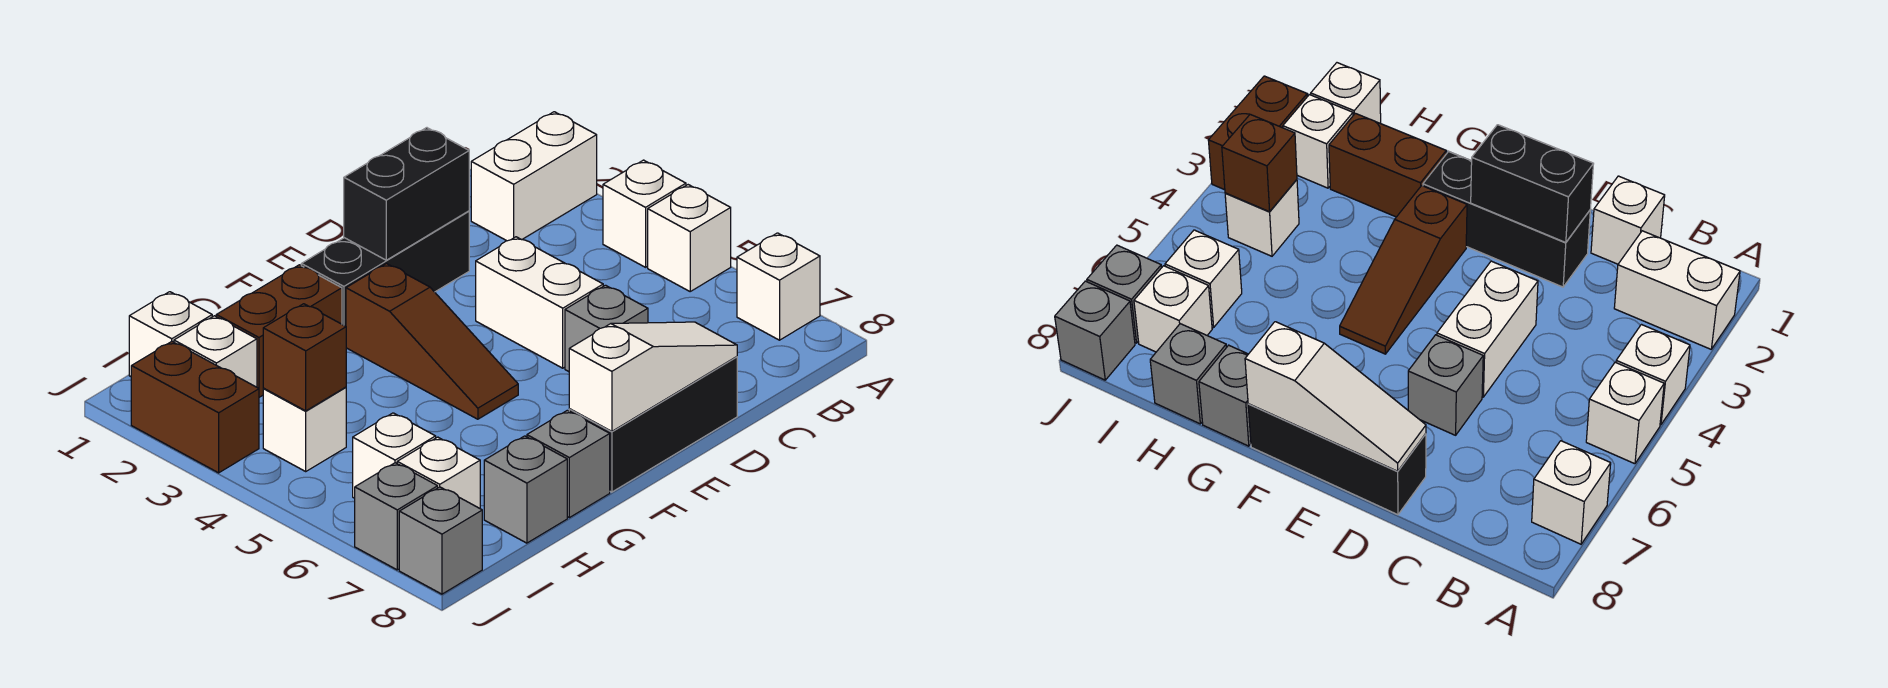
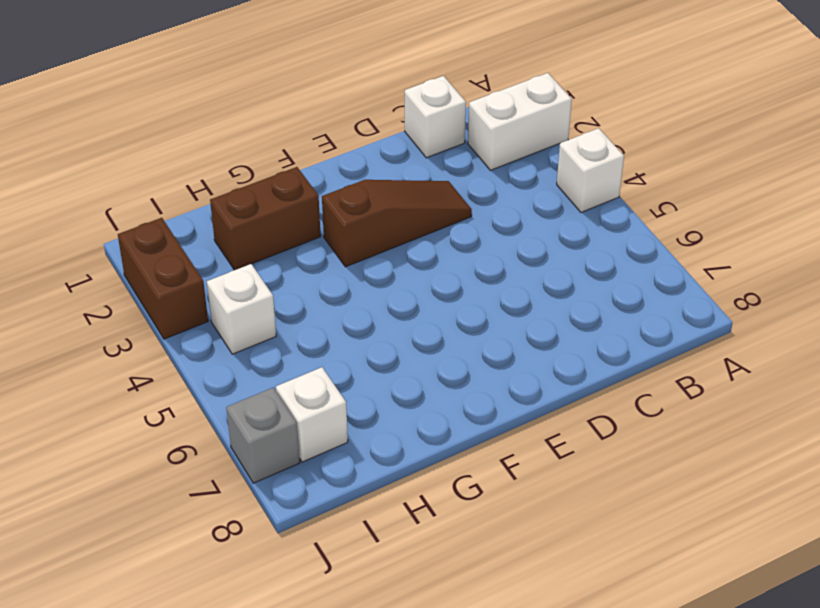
brown 1x3 slope [322,180,472,267] -> brown 1x3 slope turned to [346,264,518,419]
none -> white 1x1 brick [648,185,731,291]
none -> white 1x1 brick [737,233,820,340]
none -> black 1x3 brick [301,211,469,326]

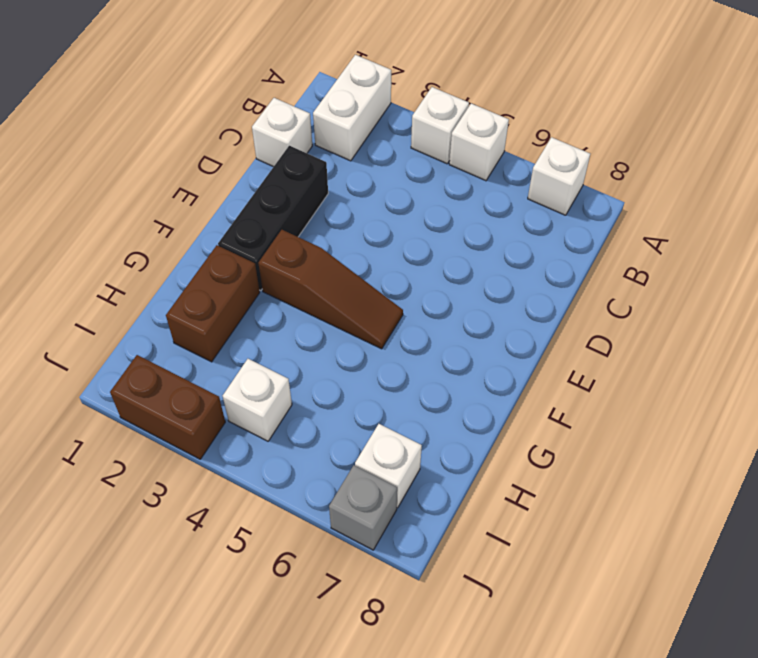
none -> white 1x2 brick [476,237,603,368]
none -> grey 1x1 brick [565,285,648,372]
none -> black 1x3 brick [569,357,737,492]

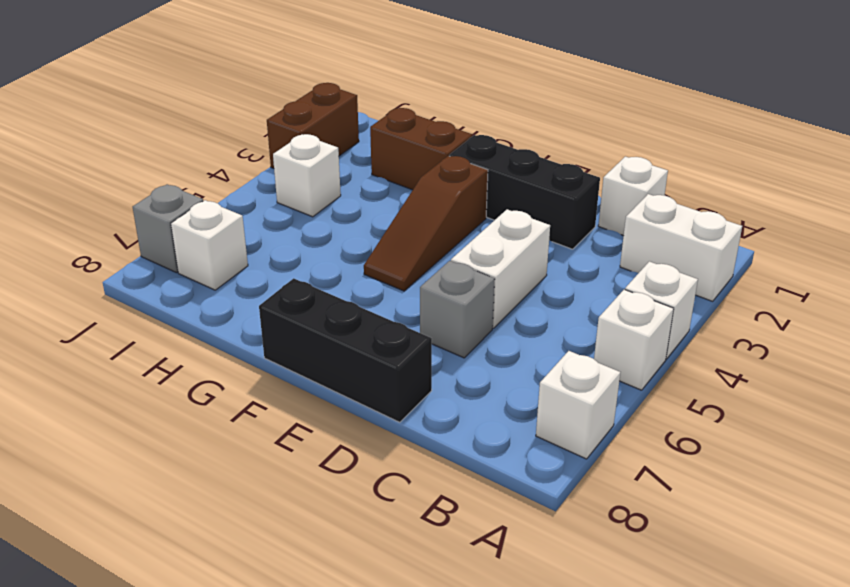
none -> grey 1x1 brick [527,410,610,518]
none -> grey 1x1 brick [484,436,567,543]
none -> white 1x1 brick [129,292,212,376]

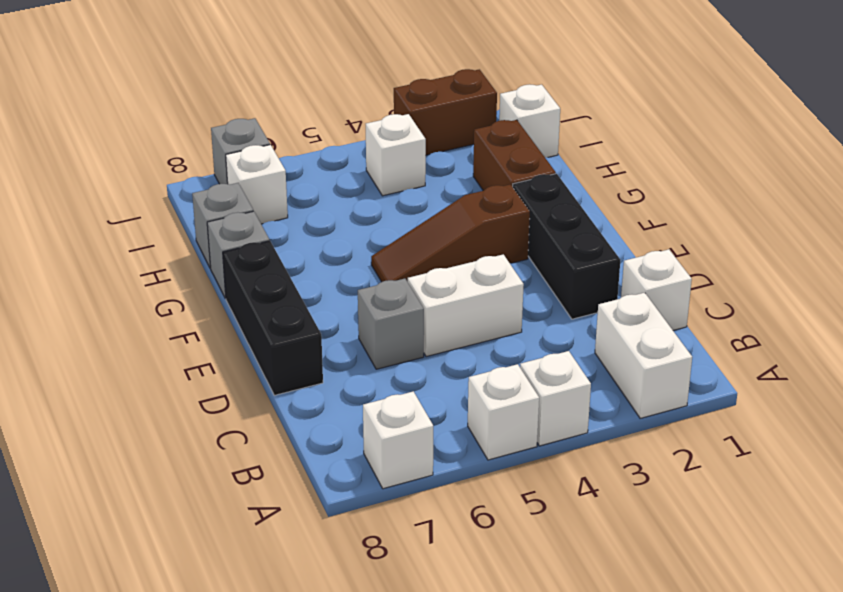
none -> white 1x1 brick [174,316,257,387]
none -> white 1x1 brick [353,413,436,498]
none -> grey 1x1 brick [399,487,482,594]

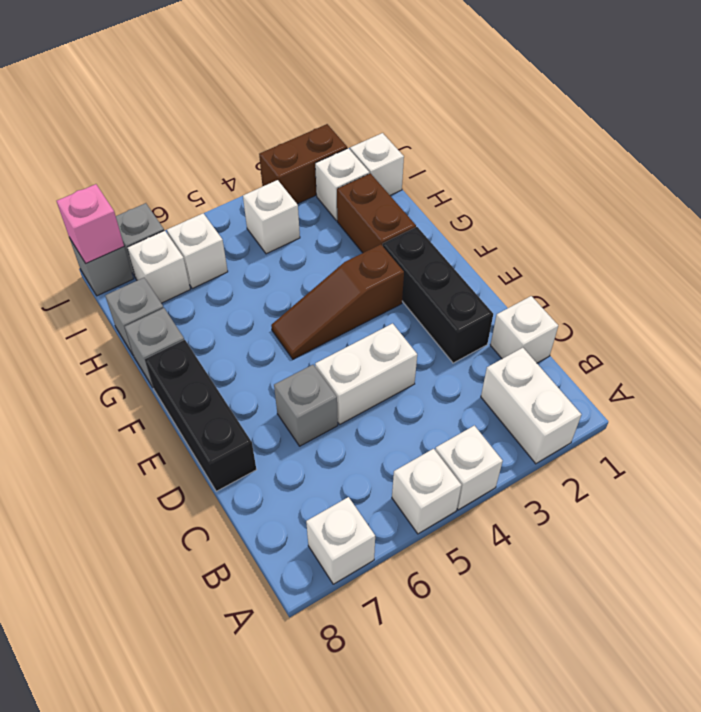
pink 1x1 brick [57,184,124,263] -> none
none -> black 1x2 brick [344,128,469,260]
none -> white 1x3 slope [569,322,737,431]
none -> brown 1x1 brick [263,304,346,411]

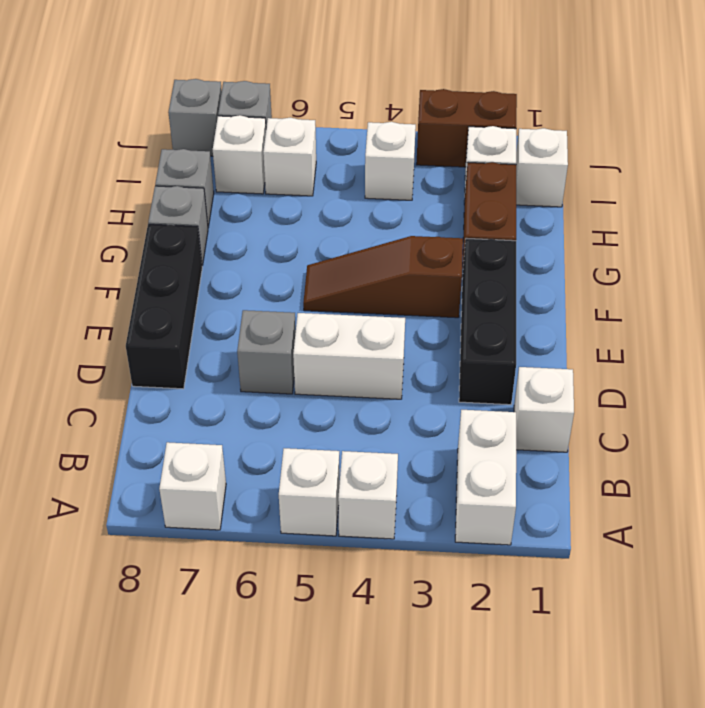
none -> black 1x2 brick [344,128,469,260]
none -> white 1x3 slope [569,322,737,431]
none -> brown 1x1 brick [263,304,346,411]

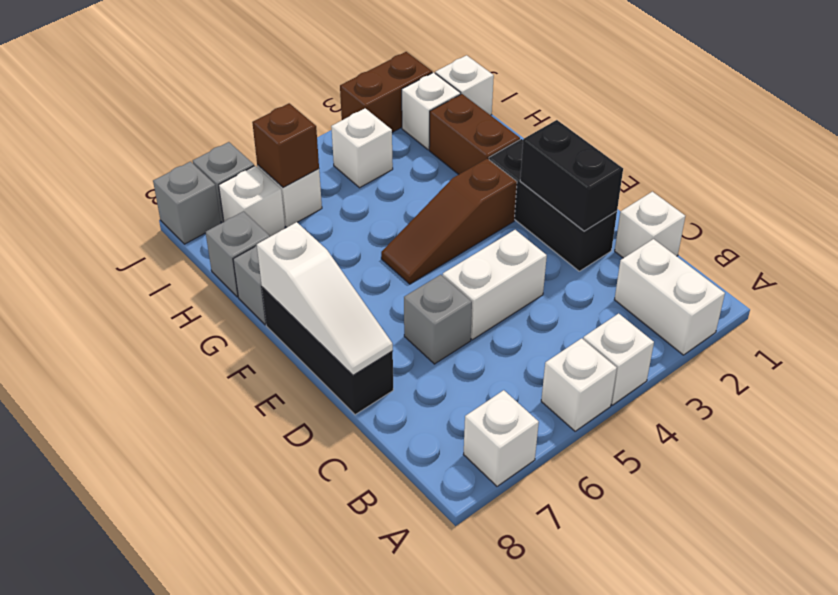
brown 1x1 brick [252,103,319,187] -> brown 1x1 brick moved to [263,304,346,411]

